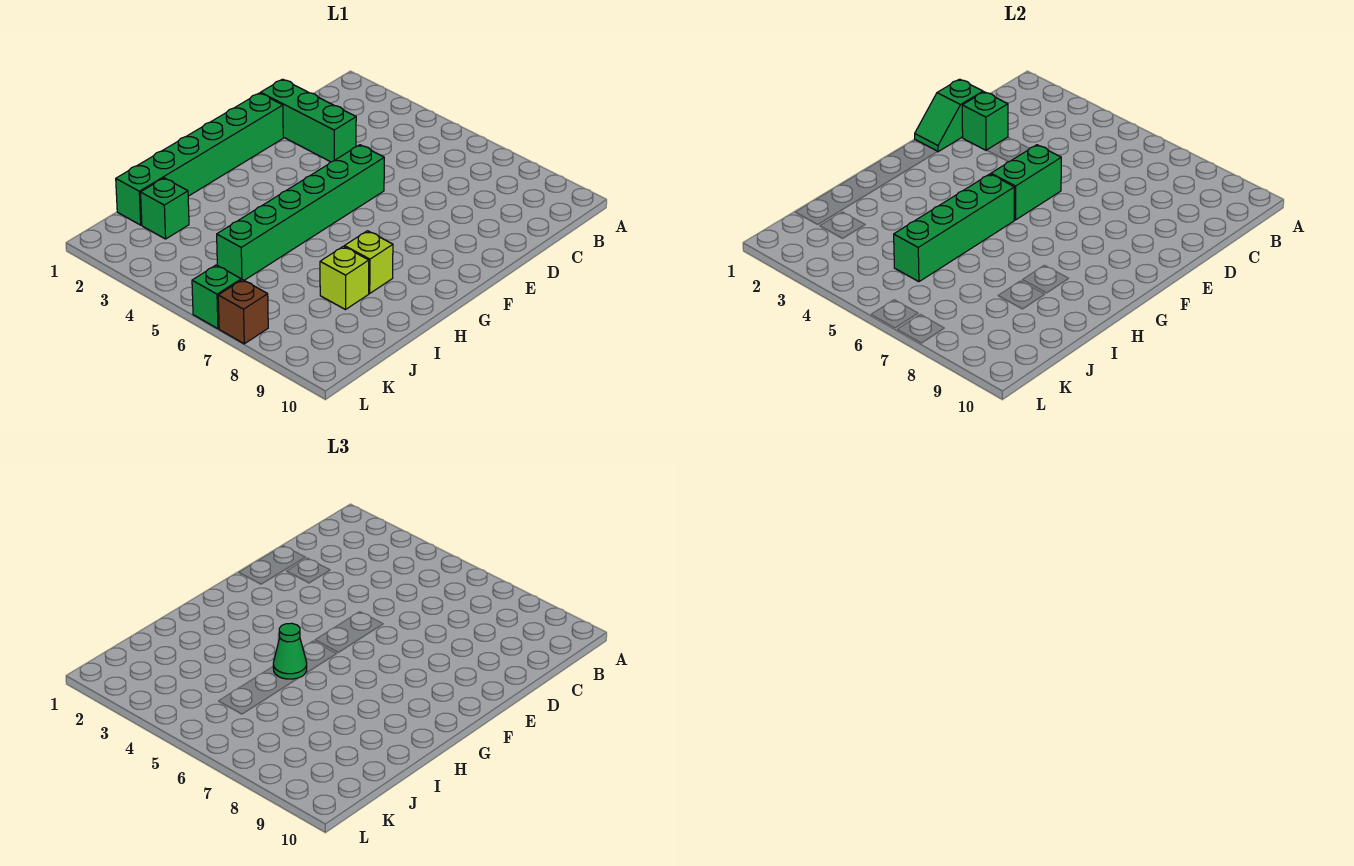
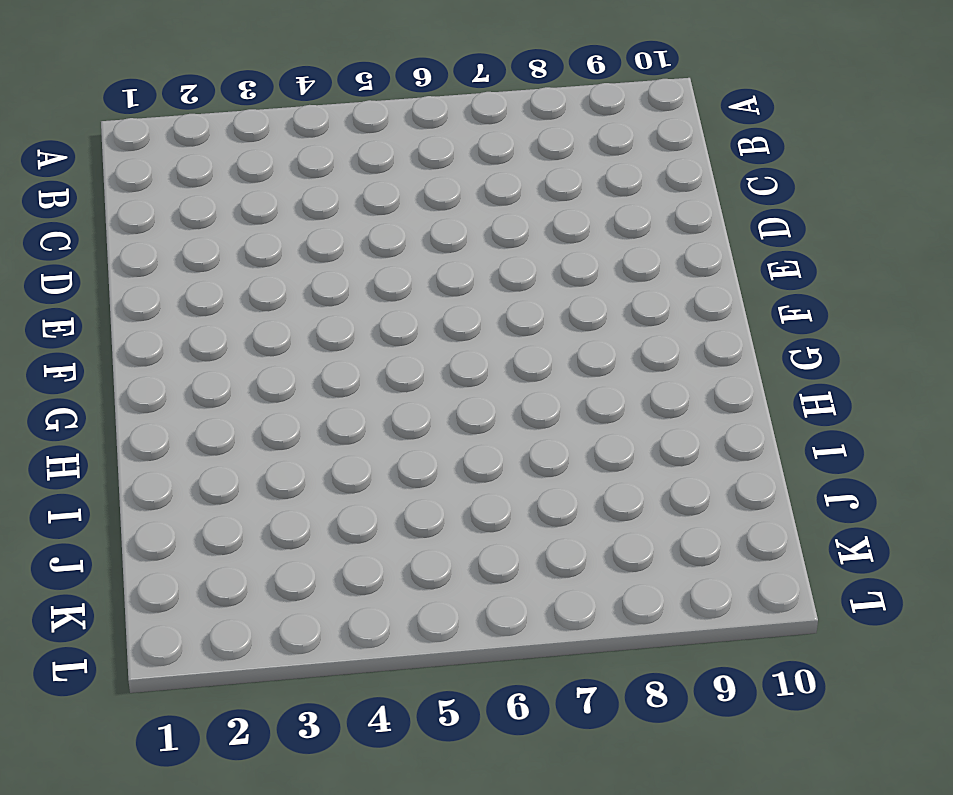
none -> green 1x3 brick [261,79,356,162]
none -> green 1x6 brick [116,93,283,225]
none -> green 1x6 brick [217,145,384,280]

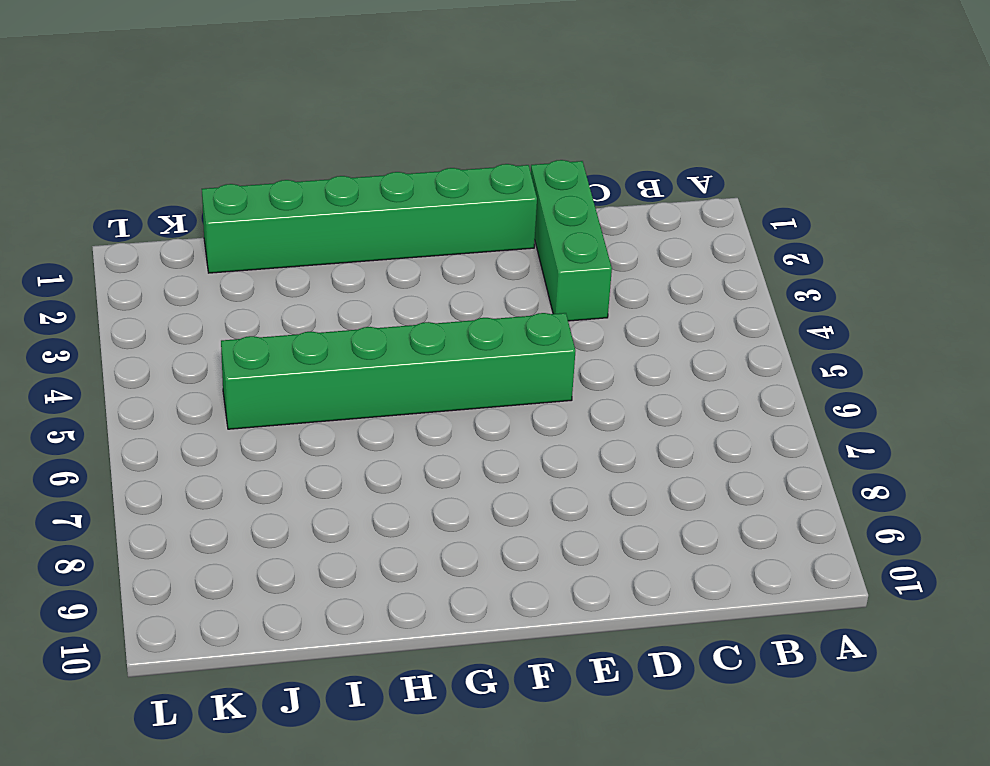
none -> lime 1x1 brick [344,231,393,293]
none -> lime 1x1 brick [320,246,369,310]
none -> green 1x1 brick [141,178,189,239]

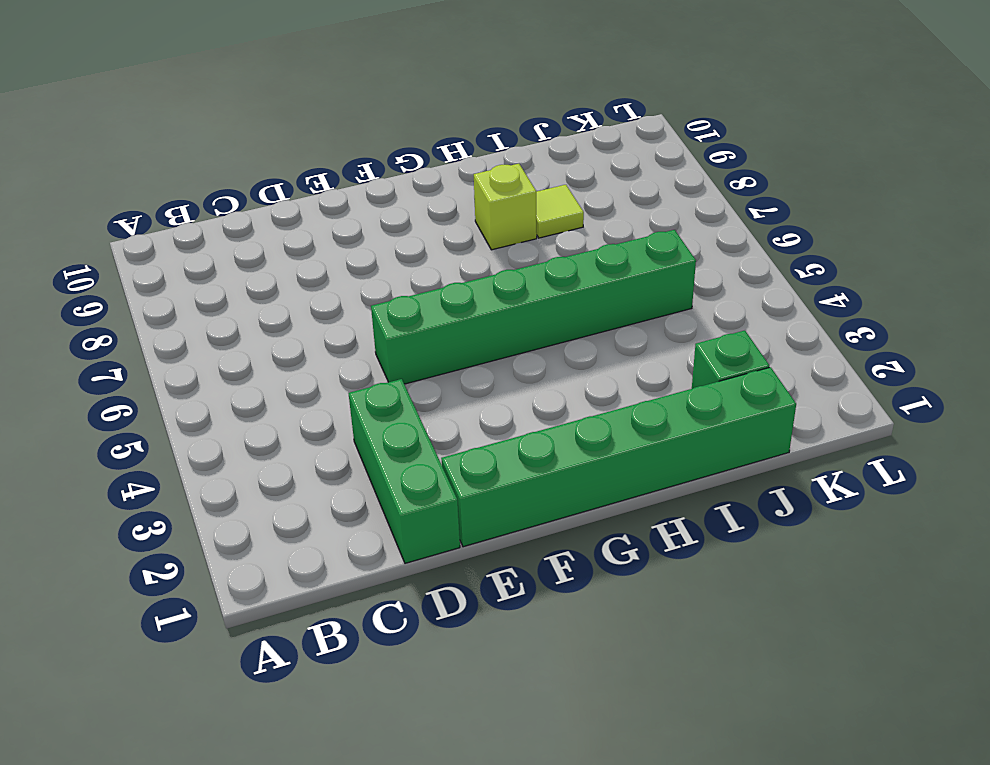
lime 1x1 tile [536,185,584,238] -> lime 1x1 brick [320,246,369,310]
none -> green 1x1 brick [192,265,241,329]
none -> brown 1x1 brick [218,280,268,344]
none -> green 1x2 slope [915,79,983,152]

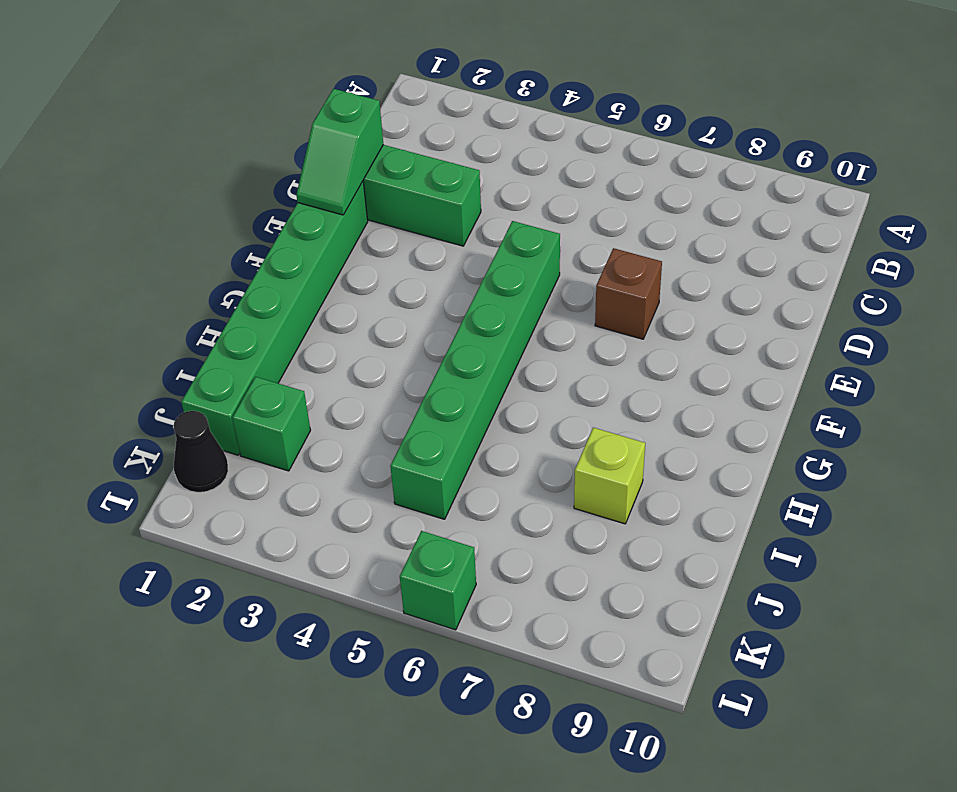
brown 1x1 brick [595,248,662,339] -> brown 1x1 brick moved to [218,280,268,344]
black 1x1 cone [174,411,228,493] -> none
none -> lime 1x1 brick [344,231,393,293]
none -> green 1x1 brick [962,92,1008,150]
none -> green 1x2 brick [991,145,1061,220]

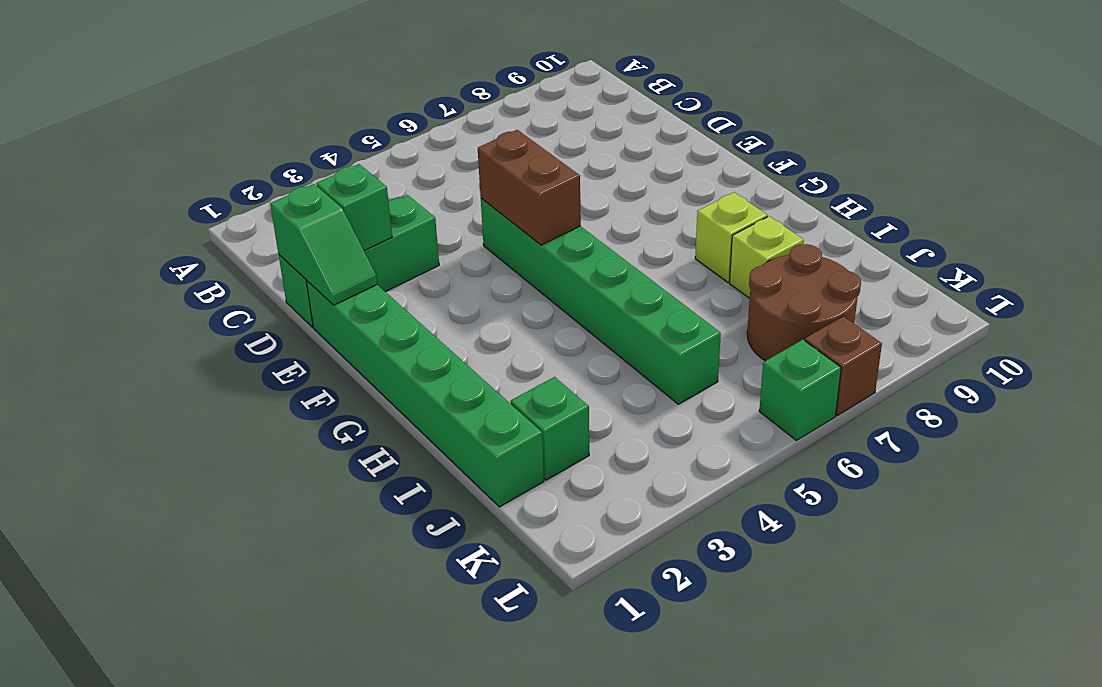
brown 1x2 brick [478,130,581,245] -> green 1x2 brick [991,145,1061,220]
brown 2x2 round brick [747,244,861,361] -> none
none -> green 1x4 brick [894,174,1014,282]
none -> green 1x1 cone [273,623,307,679]

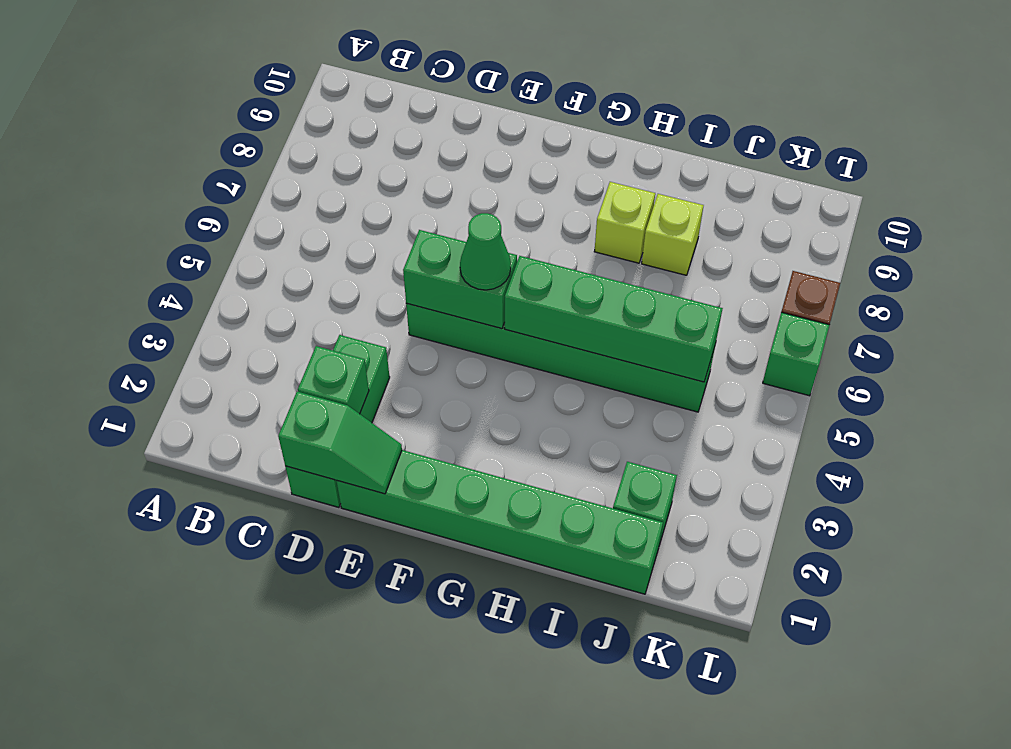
green 1x1 cone [460,213,511,290] -> green 1x1 cone moved to [273,623,307,679]

